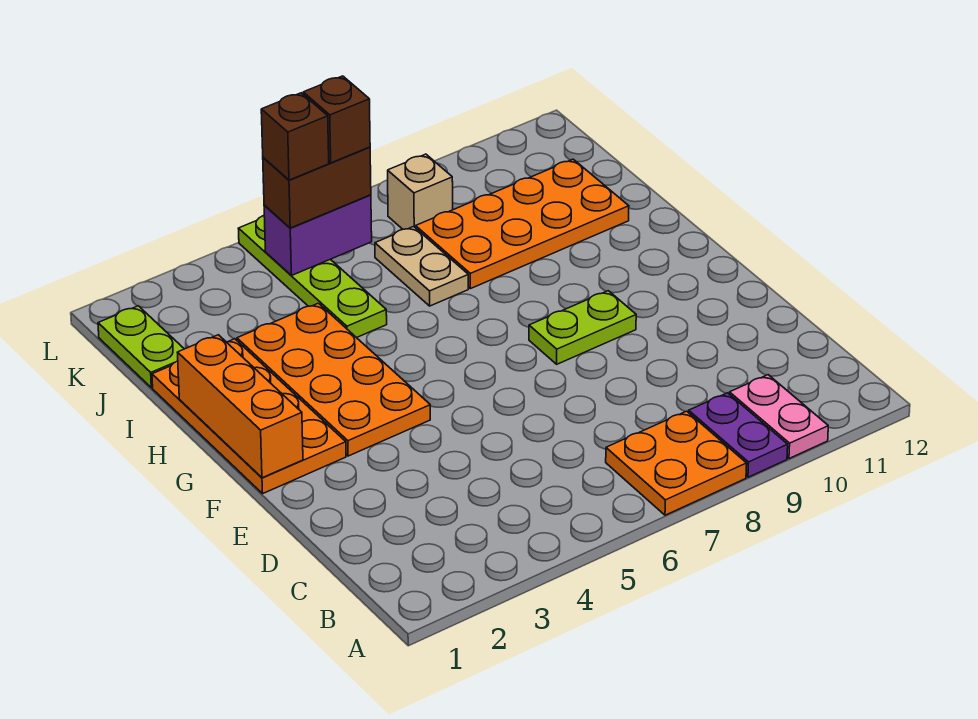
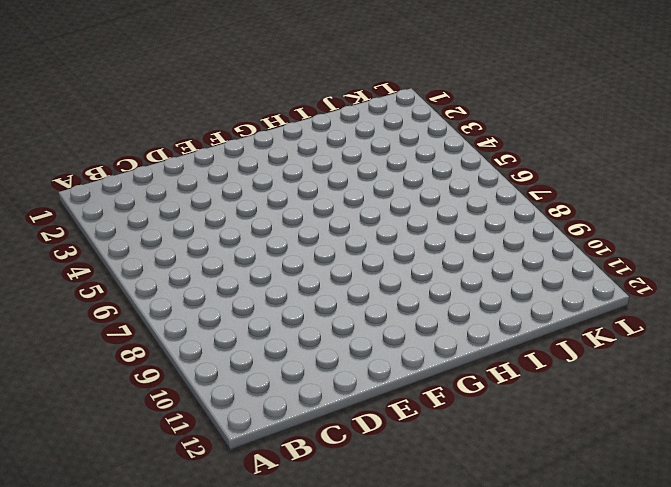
none -> orange 2x2 plate [606,411,747,515]
none -> purple 1x2 plate [688,393,788,477]
none -> pink 1x2 plate [729,375,828,459]

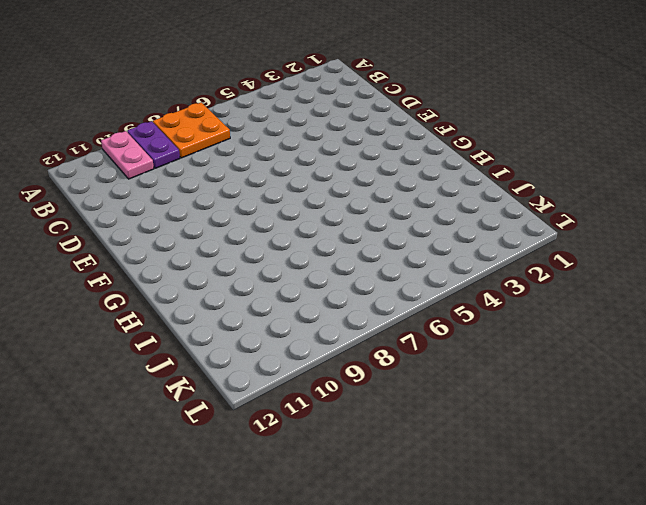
none -> orange 2x4 plate [152,339,346,493]
none -> orange 2x4 plate [237,303,430,456]
none -> lime 1x2 plate [529,291,636,364]

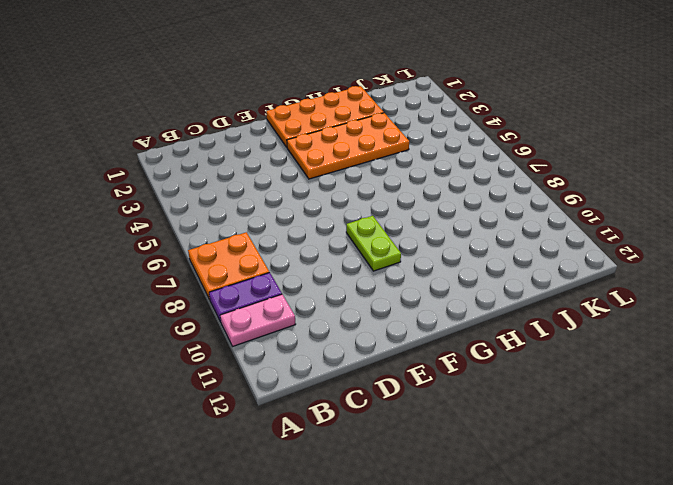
none -> lime 1x4 plate [238,216,387,338]
none -> tan 1x2 plate [375,227,468,306]
none -> orange 2x4 plate [416,159,629,289]

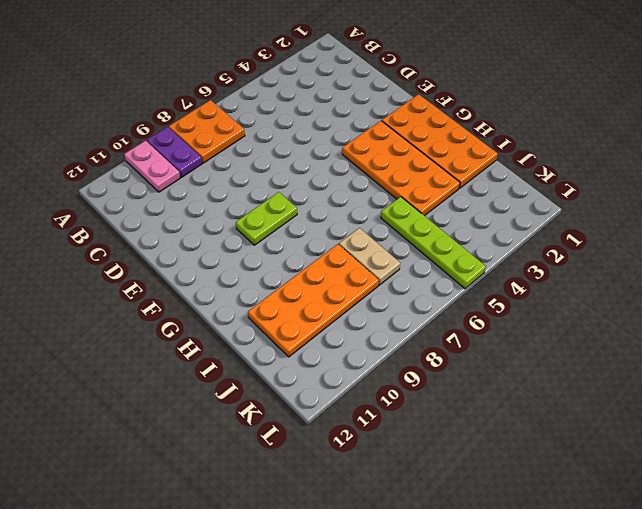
none -> lime 1x2 plate [98,306,184,388]
none -> tan 1x1 brick [388,154,453,229]
none -> orange 1x3 brick [177,335,303,478]

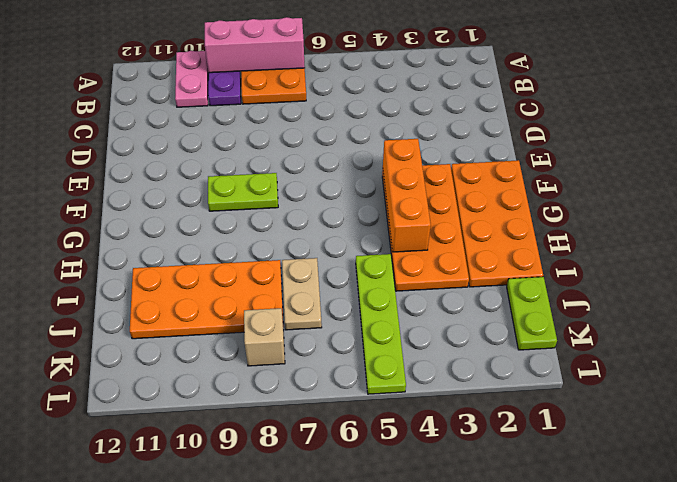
pink 1x3 brick [205,17,305,73] -> none
orange 1x3 brick [383,139,431,252] -> orange 1x3 brick moved to [177,335,303,478]
none -> purple 1x2 brick [264,195,372,276]
none -> brown 1x2 brick [263,147,371,228]
none -> brown 1x1 brick [261,93,329,180]

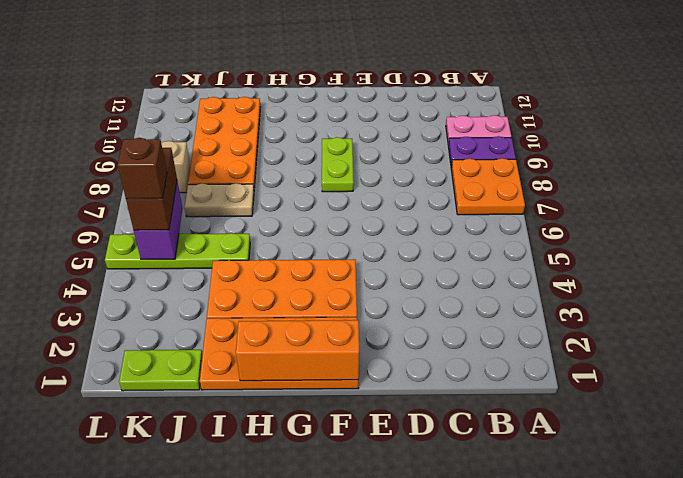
none -> brown 1x1 brick [303,76,370,163]

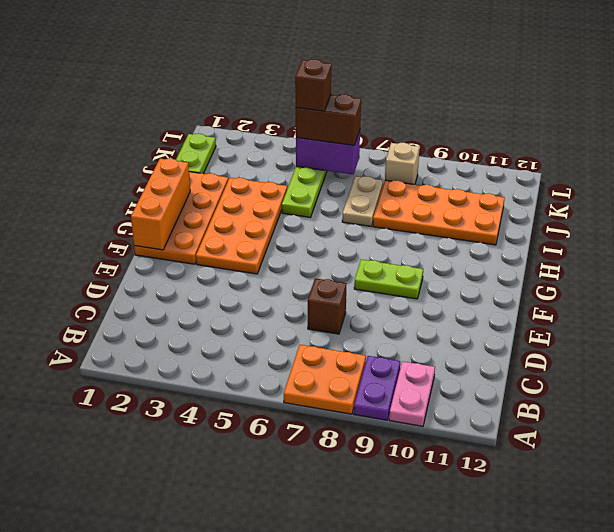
brown 1x1 brick [308,278,346,334] -> brown 1x1 brick moved to [303,76,370,163]

